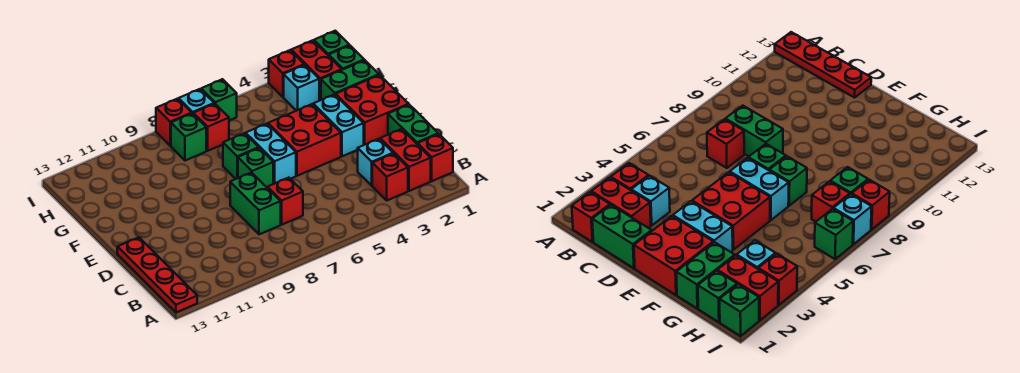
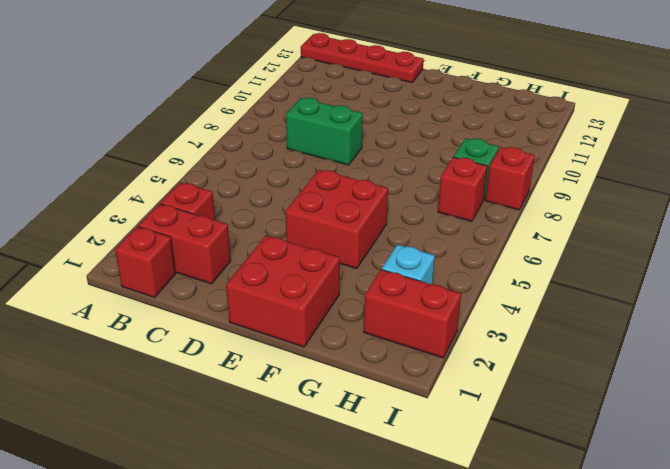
none -> green 1x2 brick [388,105,438,145]
none -> cyan 1x1 brick [358,139,393,186]
none -> red 1x1 brick [268,178,303,225]

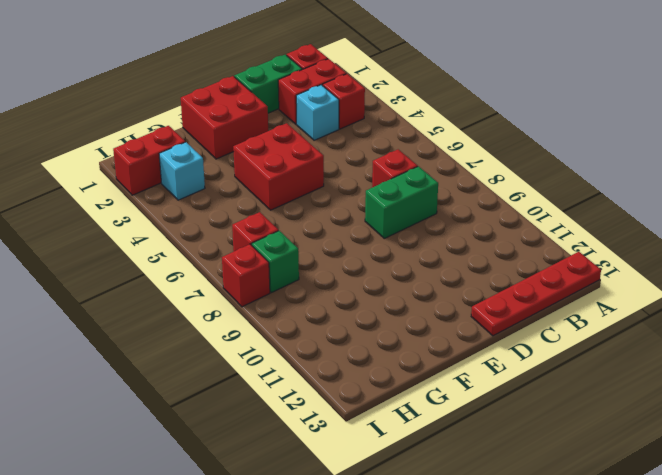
none -> cyan 1x2 brick [313,94,364,156]
none -> cyan 1x2 brick [246,124,296,184]
none -> green 1x1 brick [238,148,273,188]

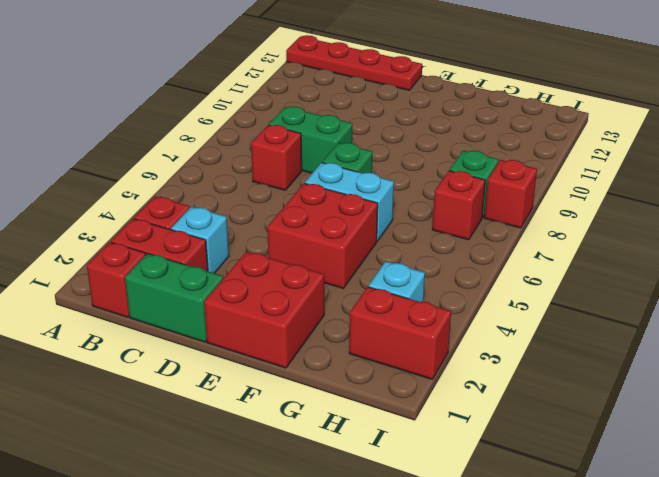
none -> cyan 1x2 brick [313,94,364,156]
none -> green 1x1 brick [223,133,259,179]
none -> green 1x2 brick [321,60,379,100]

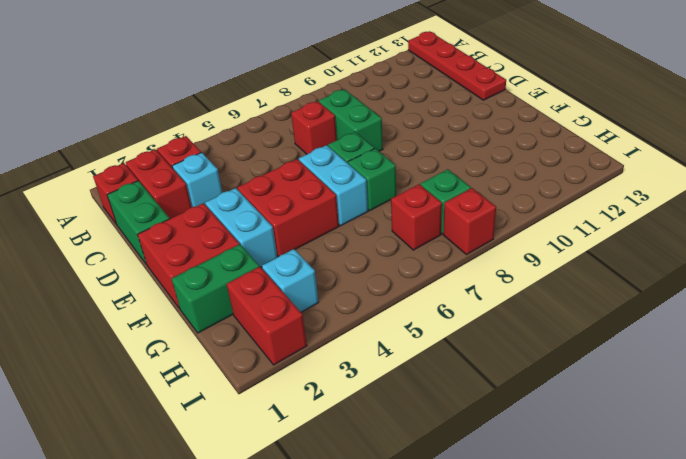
none -> green 1x1 brick [329,45,364,70]
none -> green 1x1 brick [314,31,349,56]
none -> red 1x1 brick [269,50,304,97]

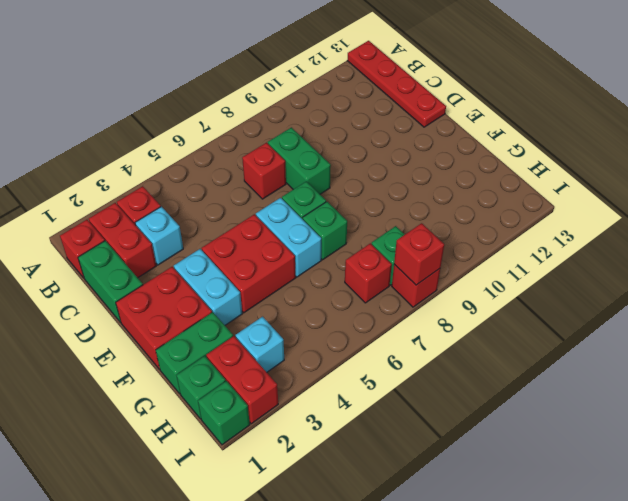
red 1x1 brick [394,223,444,285] -> red 1x1 brick moved to [269,50,304,97]
none -> green 1x1 brick [201,79,237,120]
none -> cyan 1x1 brick [179,89,214,113]

